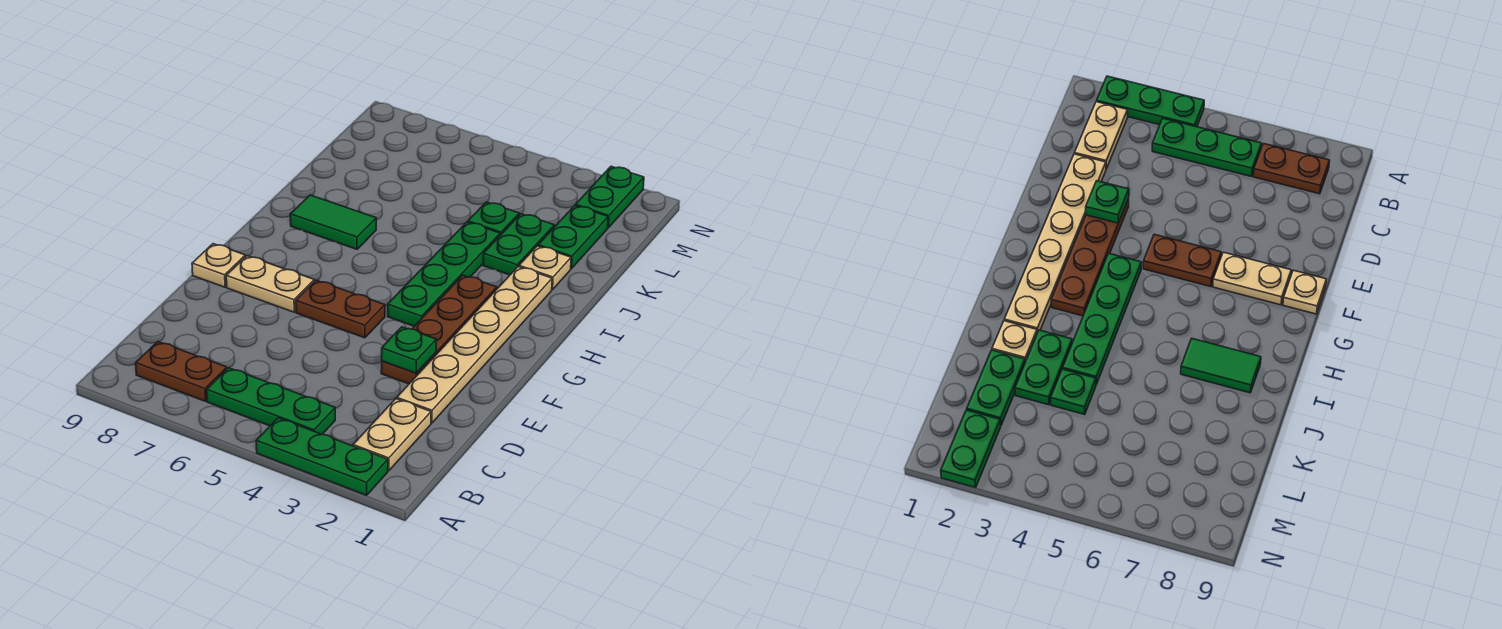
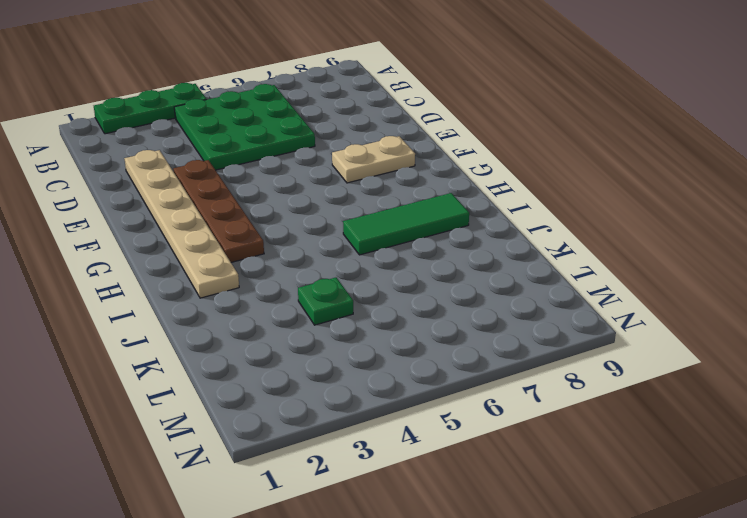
green 3x3 plate [174,84,315,170] -> green 1x3 plate [207,368,335,434]
green 1x3 tile [343,193,469,255] -> green 1x2 tile [290,195,376,249]
none -> tan 1x2 plate [353,399,431,471]
none -> brown 1x2 plate [136,342,227,401]
none -> brown 1x2 plate [296,280,385,338]

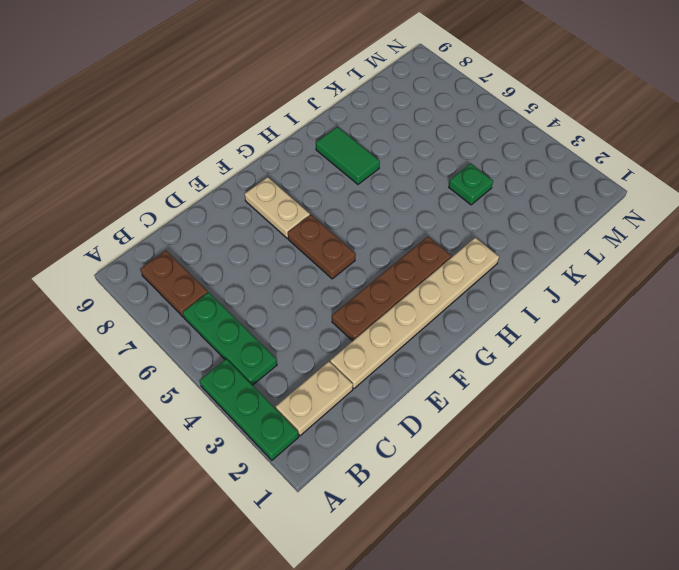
none -> tan 1x1 plate [192,244,245,287]
none -> green 1x4 plate [388,222,500,326]
none -> tan 1x1 plate [519,246,571,290]

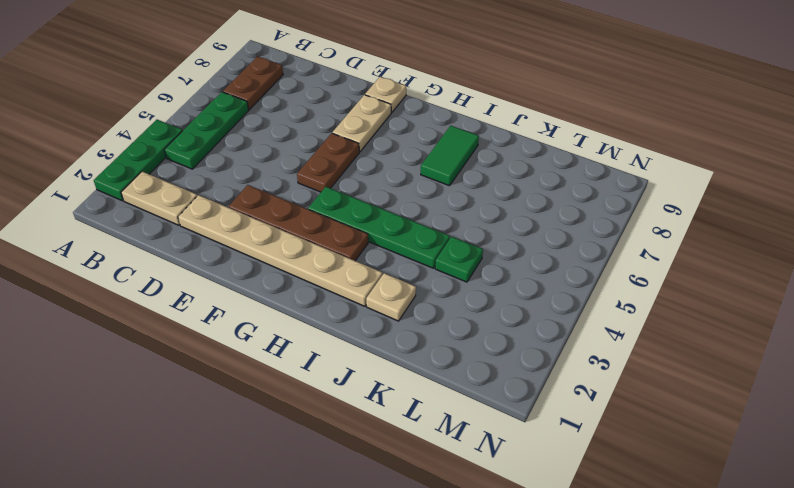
none -> green 1x2 plate [483,214,554,275]
none -> green 1x2 plate [538,206,608,269]
none -> green 1x2 plate [575,166,644,228]

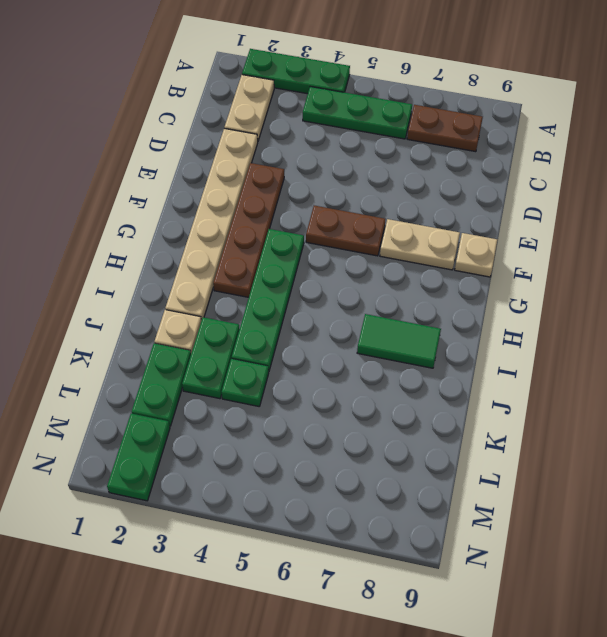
none -> green 1x1 plate [382,327,436,373]

